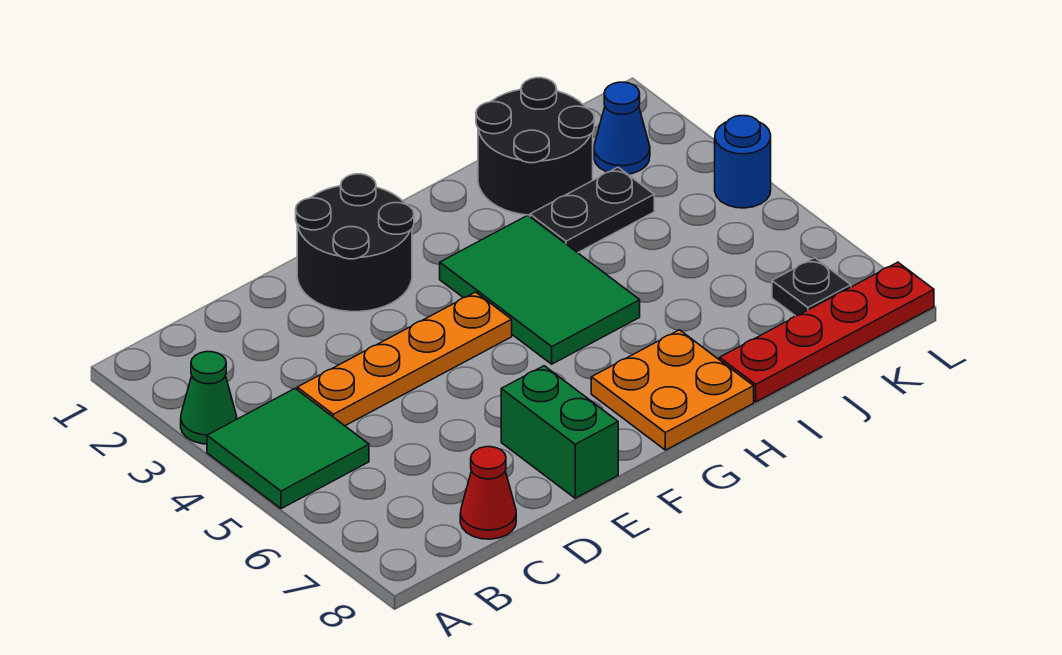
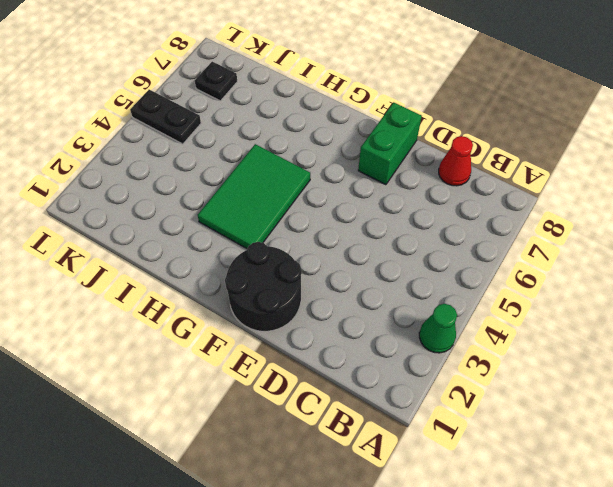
black 1x2 plate [130,90,201,144] -> black 1x2 plate moved to [530,167,654,253]
none -> green 2x2 tile [207,389,369,509]
none -> orange 1x4 plate [297,292,512,426]
none -> orange 2x2 plate [591,330,754,450]

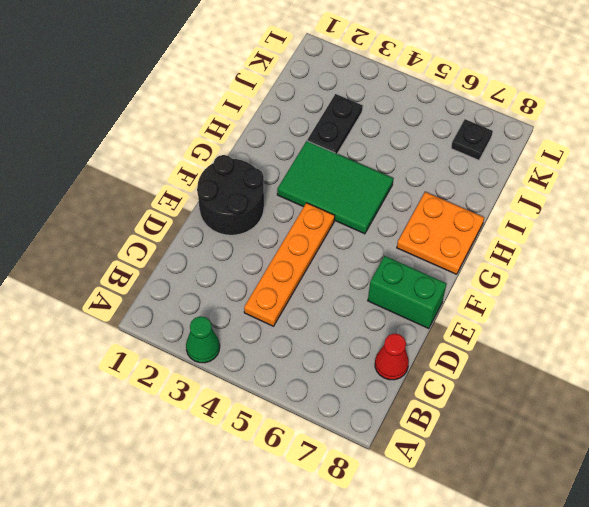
none -> green 2x2 tile [207,389,369,509]
none -> black 2x2 round brick [476,78,594,215]
none -> red 1x4 plate [720,262,934,402]

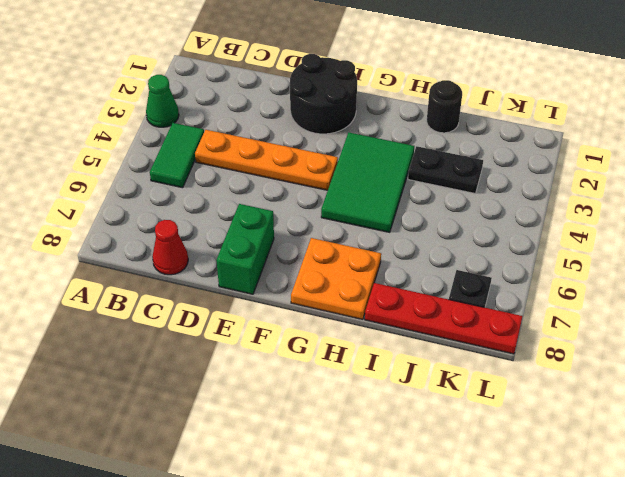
green 1x2 tile [150,123,204,188] -> green 2x2 tile [207,389,369,509]
black 1x1 round brick [427,80,462,133] -> black 2x2 round brick [476,78,594,215]
none -> blue 1x1 cone [594,82,650,174]
none -> blue 1x1 round brick [715,116,771,208]

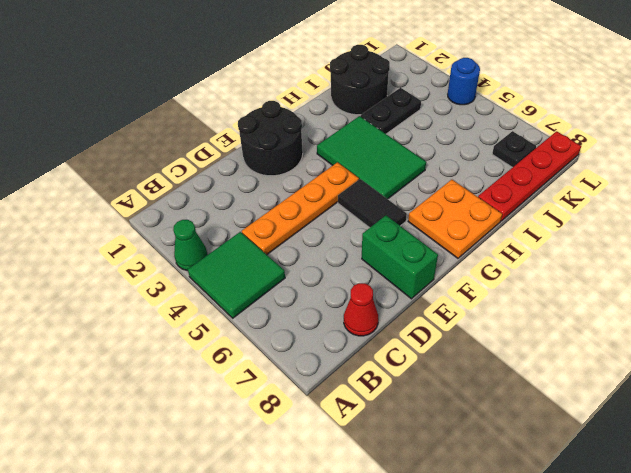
black 1x2 tile [338,179,407,228] -> none
none -> blue 1x1 cone [594,82,650,174]

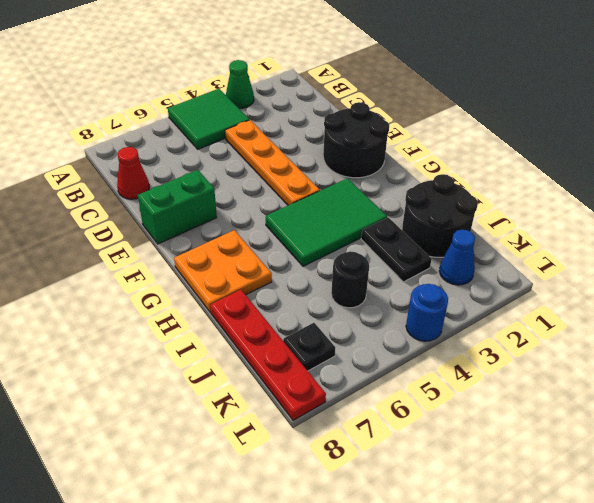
black 1x1 round brick [331,251,369,308] -> none

